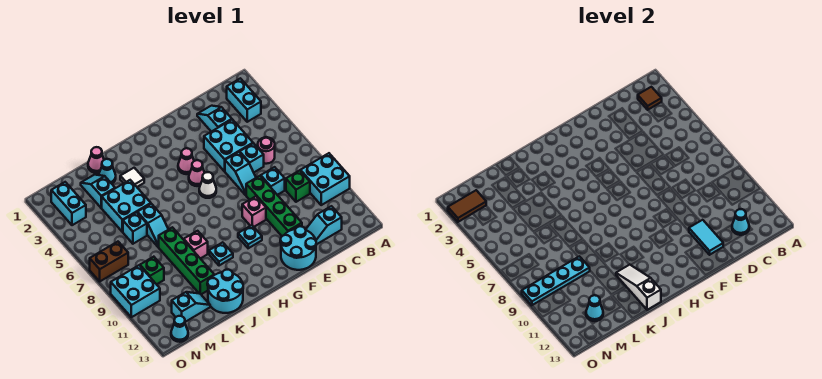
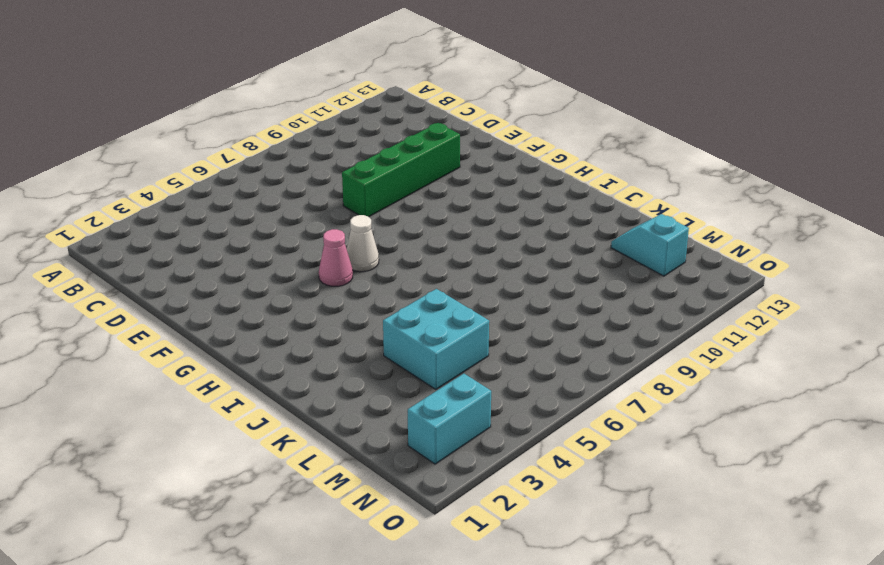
none -> cyan 2x2 brick [301,153,350,205]
none -> cyan 1x2 brick [227,78,261,122]
none -> pink 1x1 round brick [258,137,275,164]
none -> green 1x1 brick [286,170,310,202]

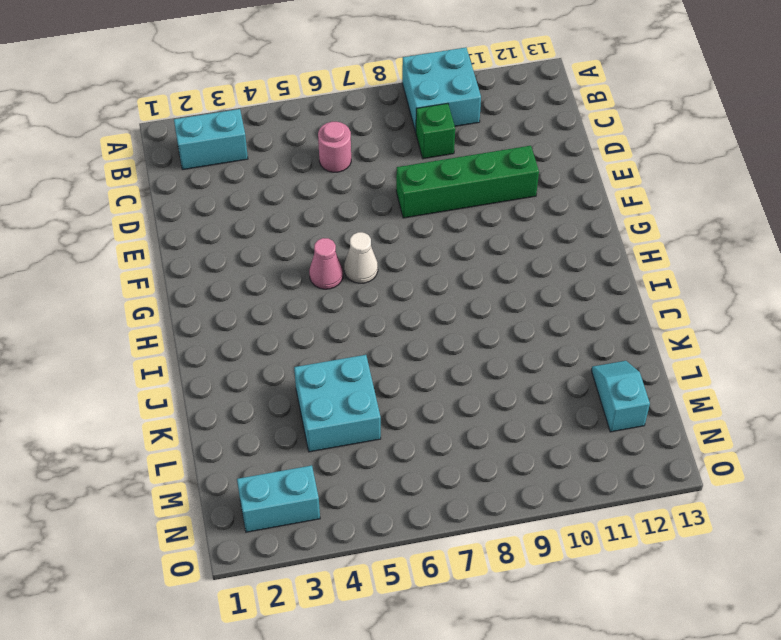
none -> cyan 1x2 slope [306,206,342,245]
none -> cyan 1x2 slope [197,106,232,132]
none -> cyan 2x2 brick [204,119,253,171]
none -> cyan 1x1 brick [240,143,264,172]

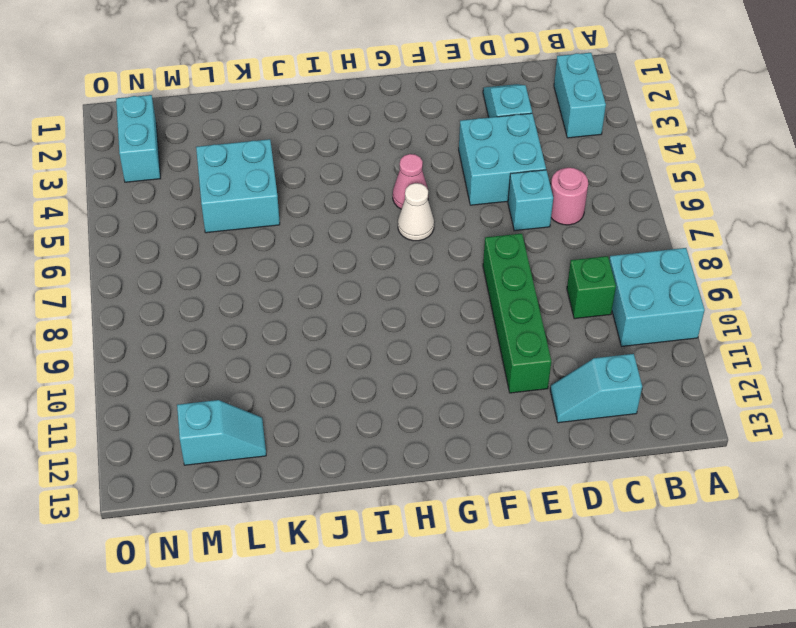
none -> cyan 1x1 brick [261,167,285,195]
none -> cyan 1x2 slope [225,152,256,195]
none -> cyan 2x2 round brick [280,226,316,270]
none -> pink 1x1 brick [242,196,266,227]

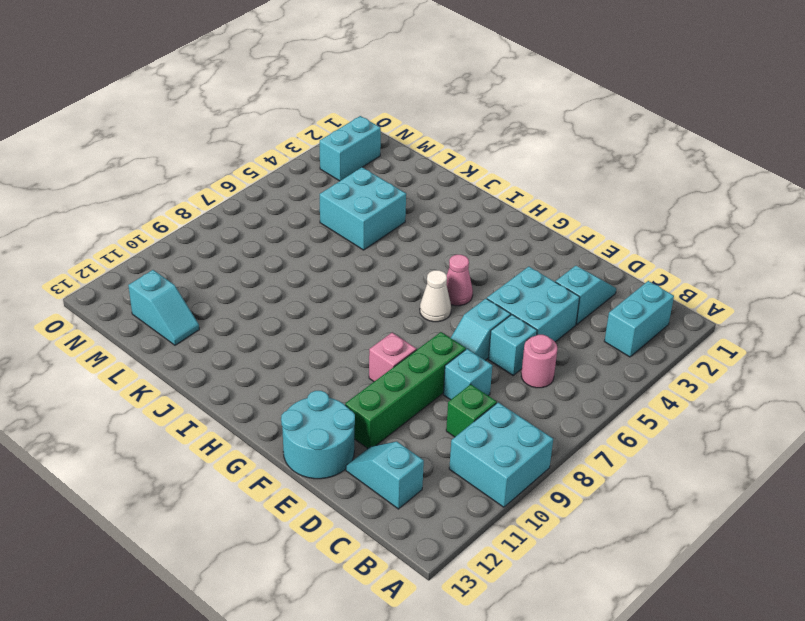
none -> pink 1x1 cone [178,148,194,174]
none -> cyan 1x1 plate [238,225,262,248]
none -> cyan 1x1 plate [209,242,233,266]
none -> white 1x1 tile [120,168,144,187]

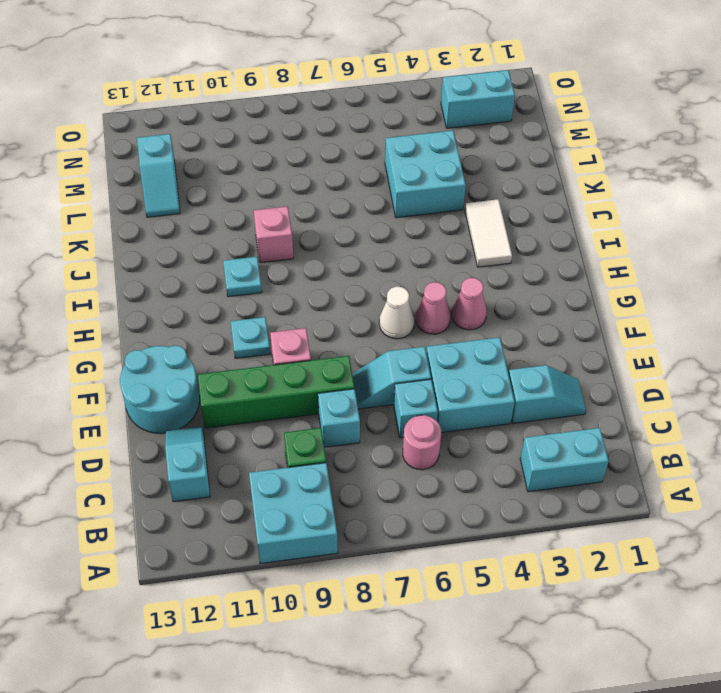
white 1x2 tile [465,199,512,267] -> white 1x1 tile [120,168,144,187]
none -> cyan 2x2 round brick [207,270,243,313]
none -> pink 1x1 cone [88,147,104,173]
none -> cyan 1x1 cone [99,159,116,184]
none -> cyan 1x2 slope [137,204,169,247]

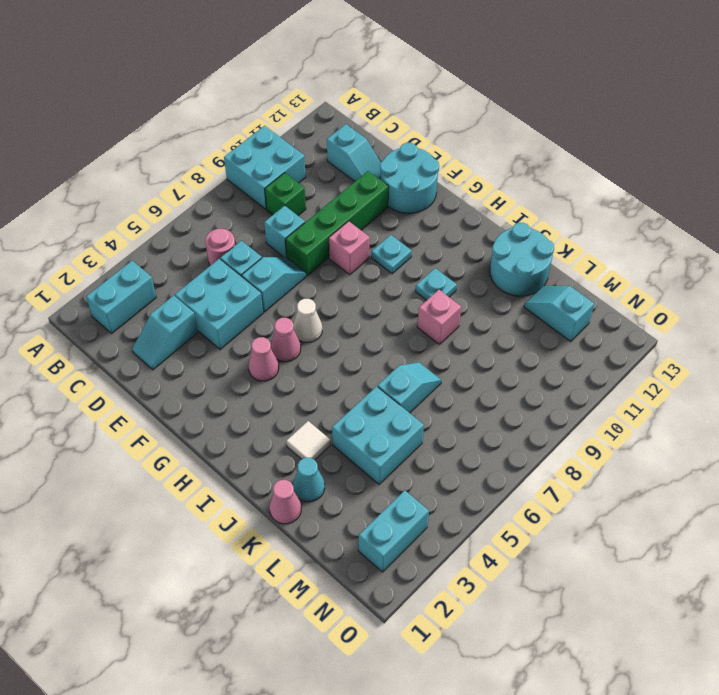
none -> green 1x4 brick [159,227,214,294]
none -> cyan 1x2 slope [81,175,115,208]
none -> cyan 1x1 brick [123,212,147,244]
none -> green 1x1 brick [140,257,164,284]

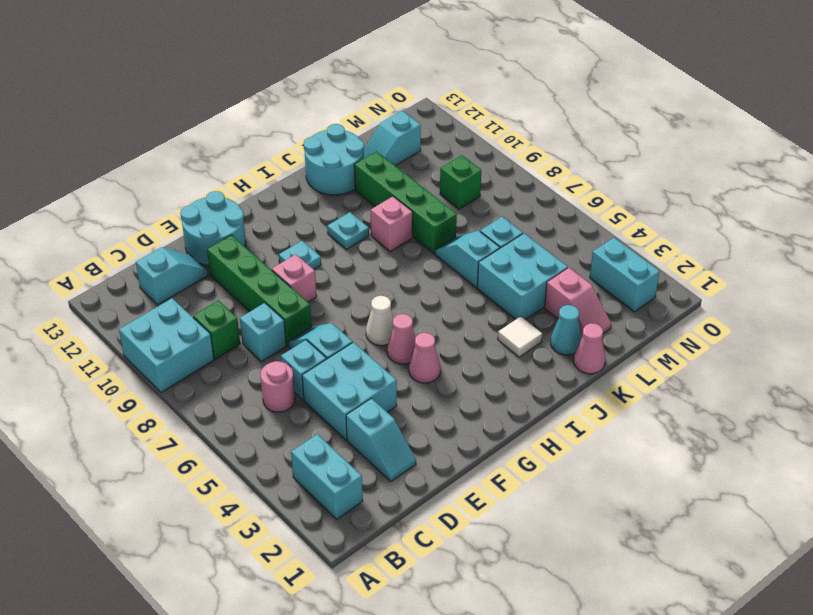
pink 1x2 slope [545,268,611,337] -> cyan 1x2 slope [81,175,115,208]
none -> brown 1x2 brick [90,242,128,282]
none -> cyan 2x2 brick [111,265,160,317]
none -> cyan 1x1 cone [171,316,188,342]
none -> brown 1x1 tile [638,87,662,110]

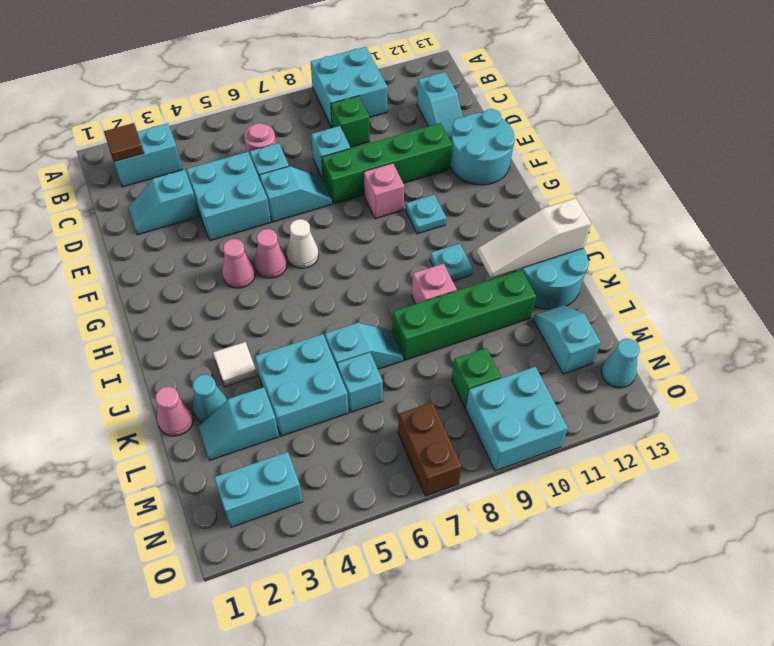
none -> cyan 1x1 cone [732,209,749,235]
none -> cyan 1x2 tile [689,220,723,255]
none -> cyan 1x4 plate [522,256,590,305]
none -> cyan 1x1 cone [586,295,603,321]

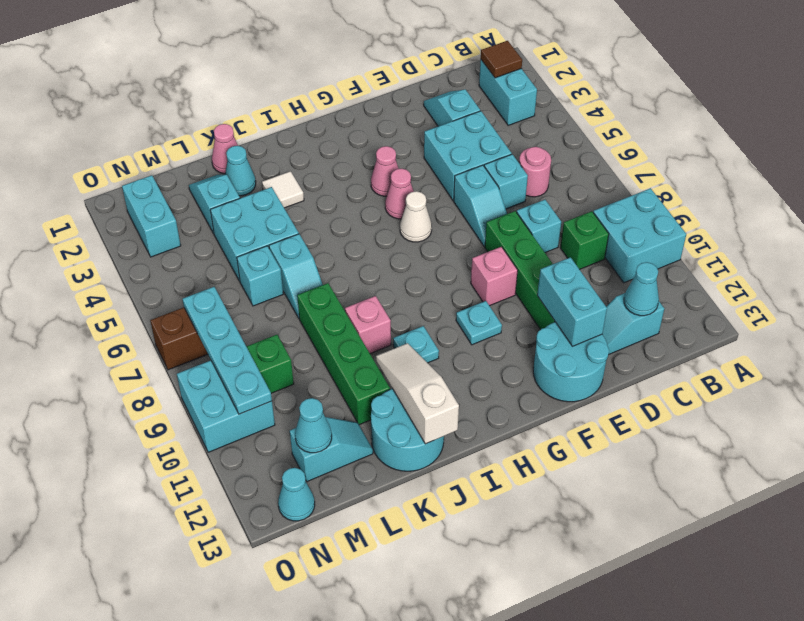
cyan 1x2 brick [537,257,607,346] -> cyan 1x2 tile [689,220,723,255]
cyan 1x4 plate [183,287,272,414] -> cyan 1x4 plate turned to [522,256,590,305]
none -> brown 1x2 tile [448,190,486,222]

